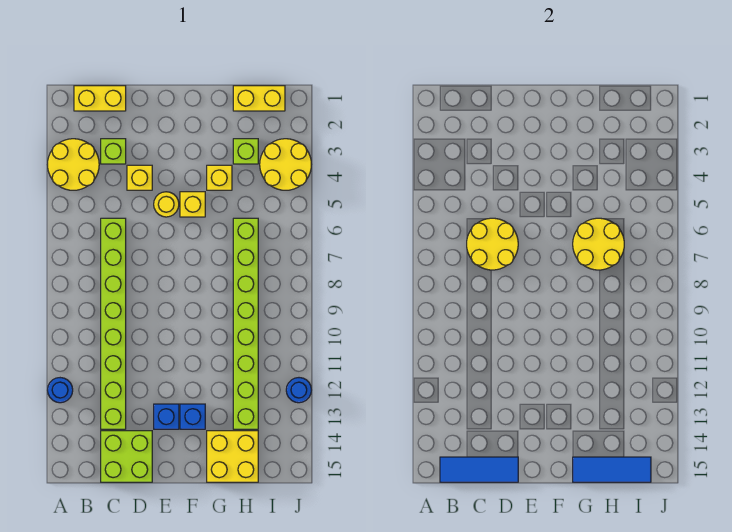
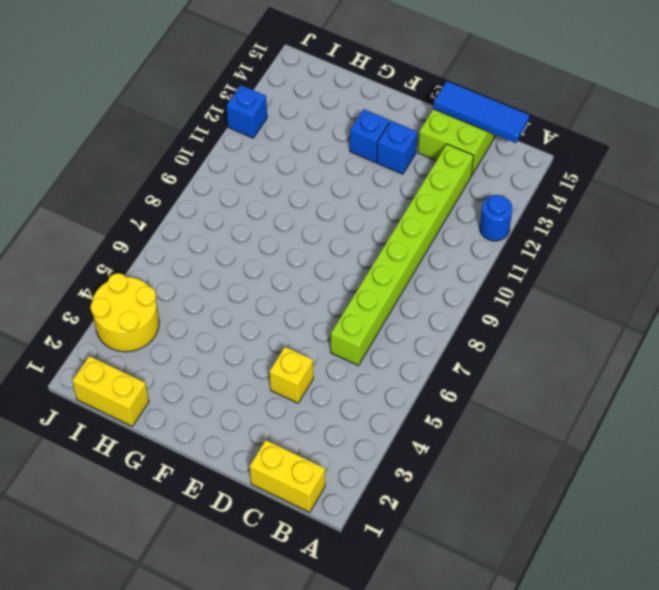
blue 1x1 brick [227,85,267,138] -> blue 1x1 round brick [286,378,311,403]
none -> yellow 2x2 round brick [47,139,99,190]
none -> lime 1x1 brick [101,139,126,164]
none -> yellow 1x1 round brick [154,192,179,217]

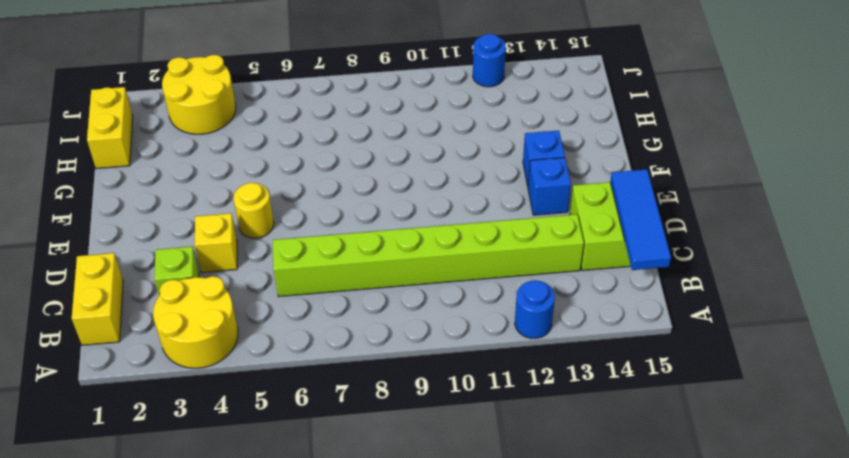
none -> yellow 1x1 brick [180,192,205,217]
none -> yellow 1x1 brick [207,165,232,190]
none -> yellow 2x2 brick [207,431,258,482]

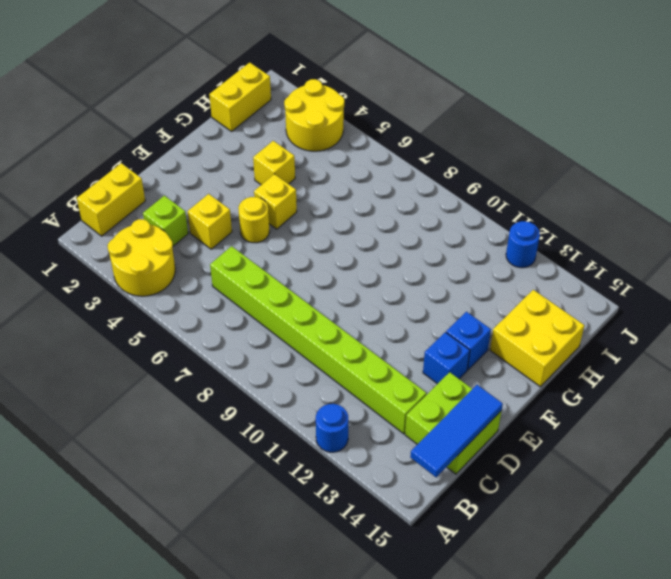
none -> lime 1x1 brick [233,139,258,164]
none -> lime 1x8 brick [233,218,258,429]
none -> yellow 2x2 round brick [467,218,518,270]

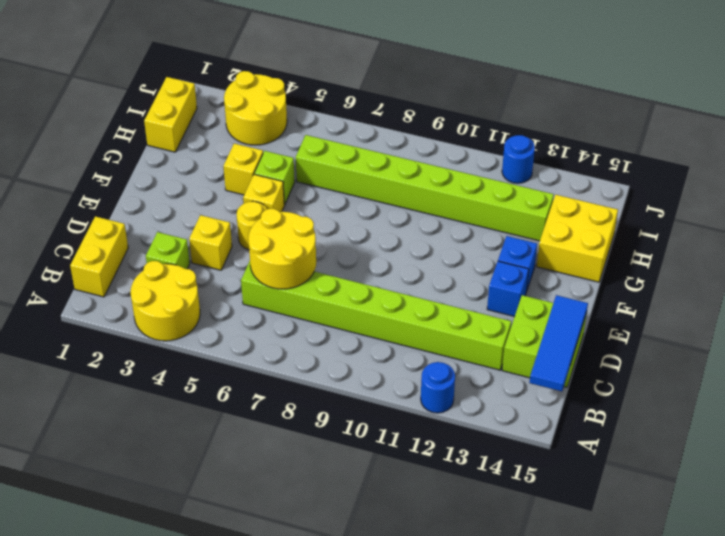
lime 1x1 brick [254,151,295,205] -> lime 1x1 brick moved to [233,139,258,164]
none -> yellow 2x2 round brick [573,218,624,270]
none -> blue 1x3 tile [573,457,651,482]

